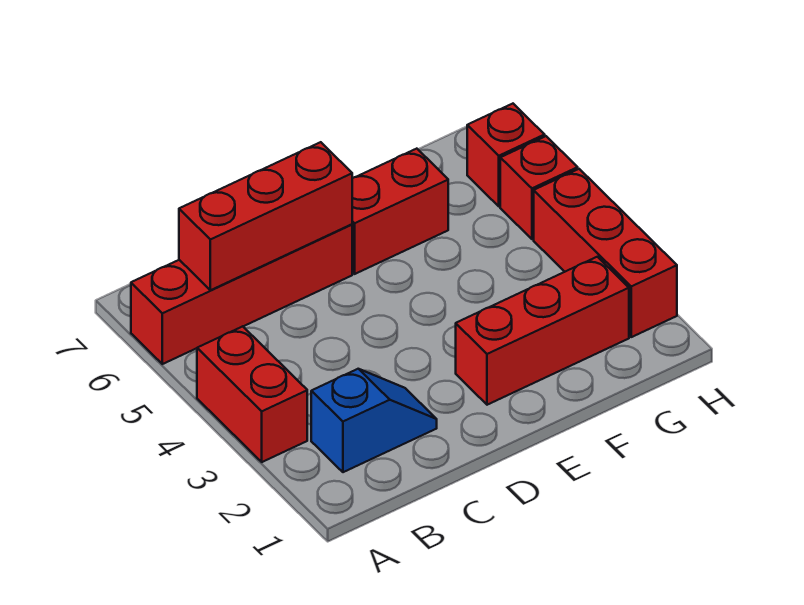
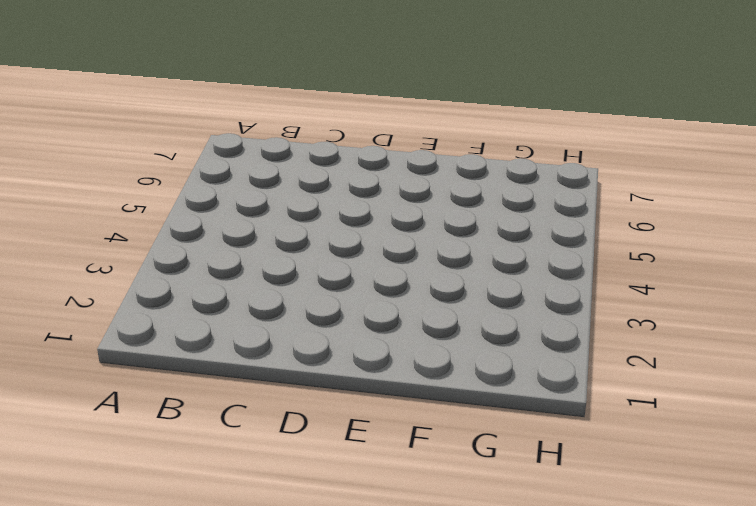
none -> red 1x2 brick [197,326,307,462]
none -> red 1x4 brick [131,224,352,364]

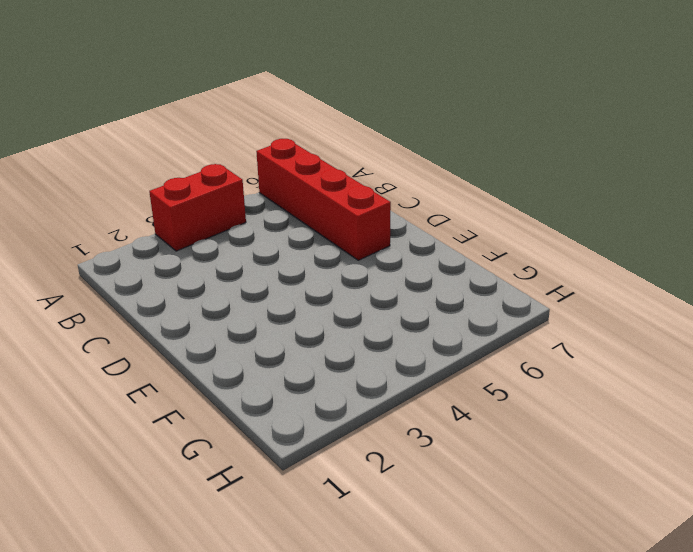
none -> blue 1x2 slope [311,369,437,472]
none -> red 1x3 brick [456,257,629,405]

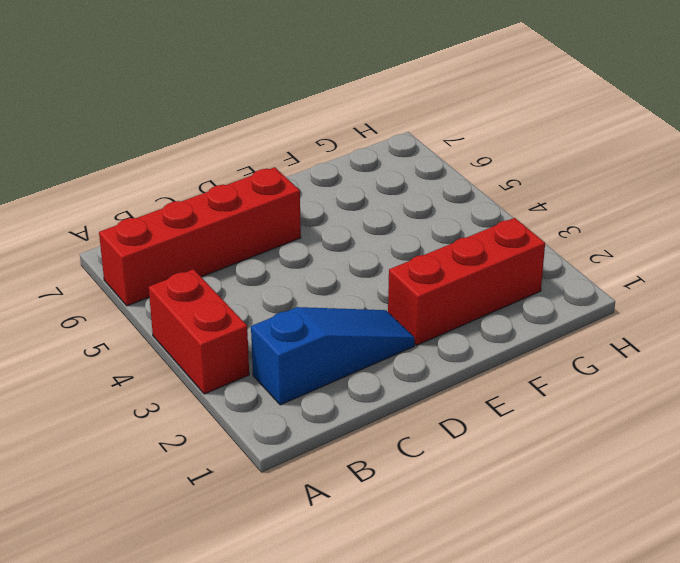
blue 1x3 slope [251,307,415,405] -> blue 1x2 slope [311,369,437,472]
none -> red 1x2 brick [352,149,448,274]
none -> red 1x3 brick [534,169,677,337]

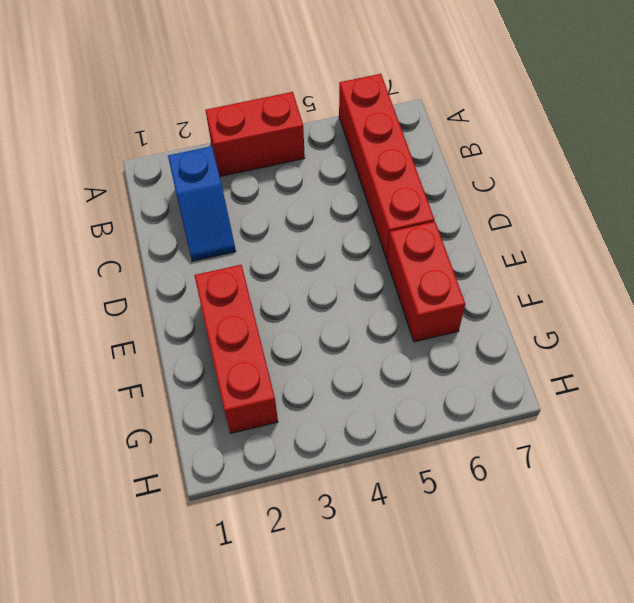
none -> red 1x3 brick [534,169,677,337]
none -> red 1x1 brick [500,136,578,239]

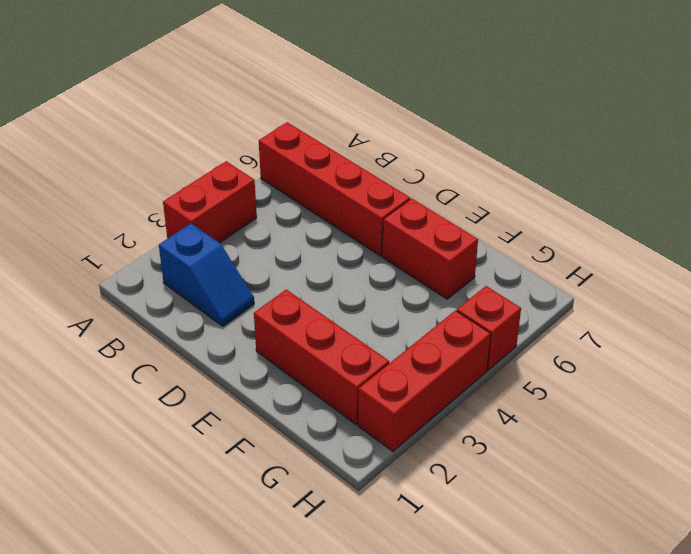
none -> red 1x1 brick [467,104,545,206]
none -> red 1x3 brick [179,142,352,290]

